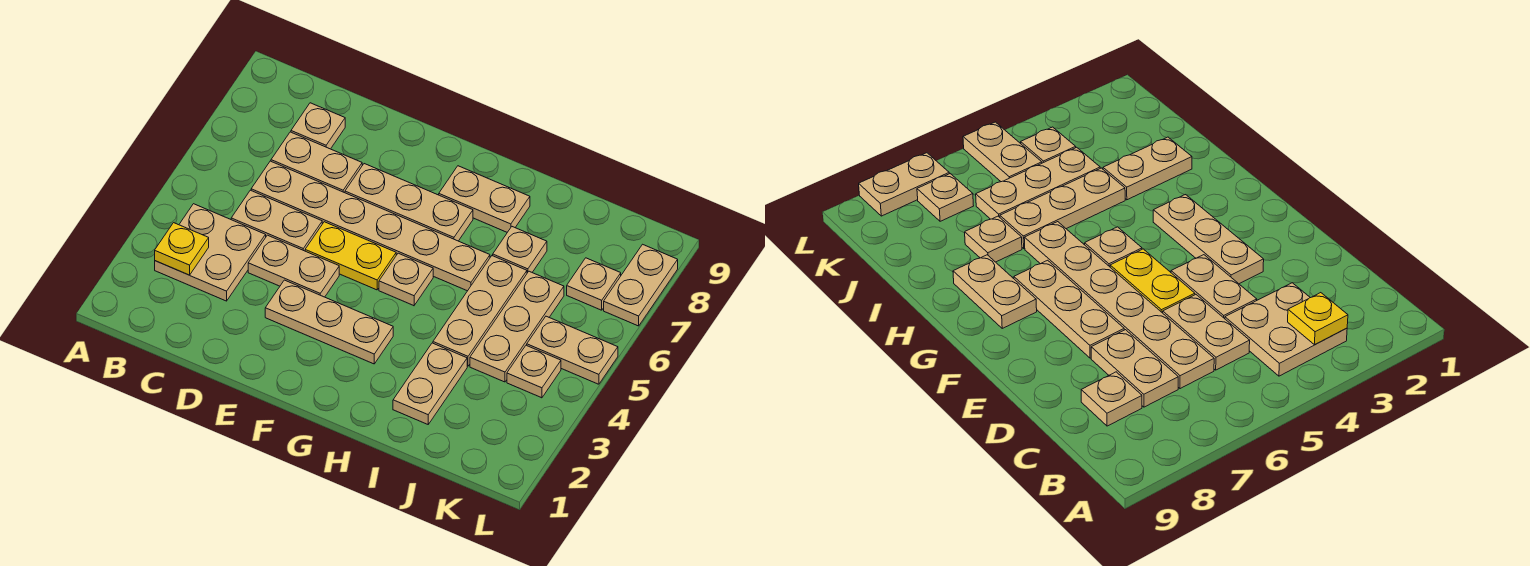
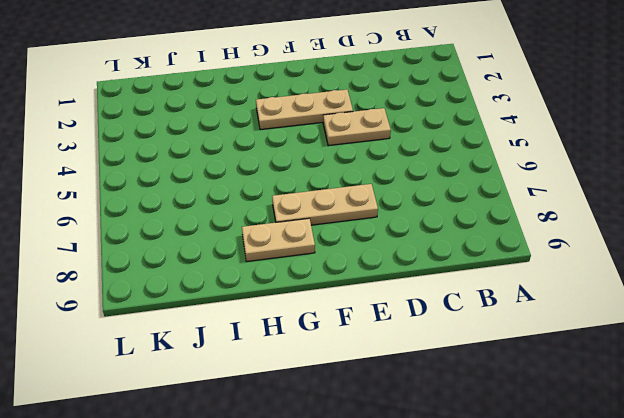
none -> tan 2x2 plate [155,204,266,301]
none -> tan 1x2 plate [231,190,322,251]
none -> tan 1x6 plate [251,161,490,291]

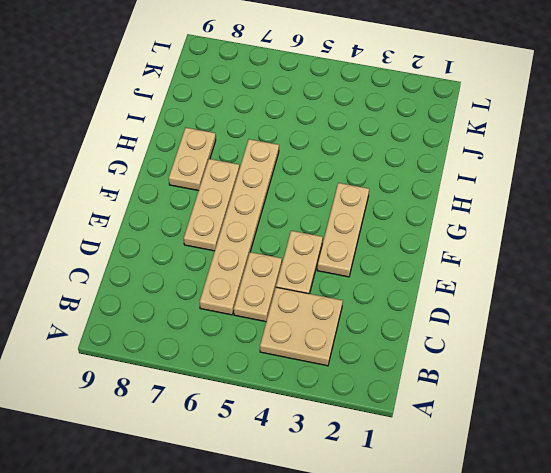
none -> tan 1x2 plate [271,132,362,193]
none -> tan 1x1 plate [291,103,345,149]
none -> yellow 1x2 plate [305,222,396,290]

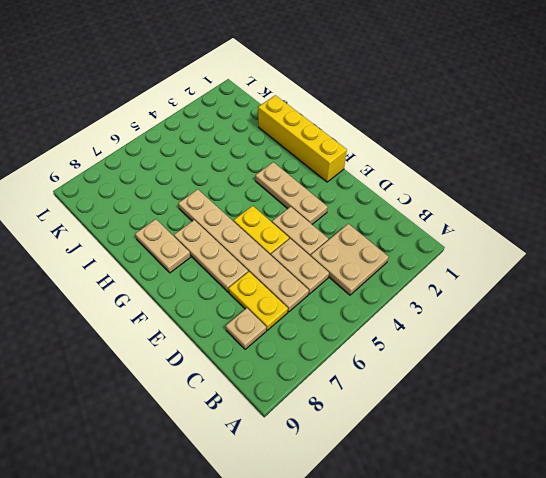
yellow 1x2 plate [228,272,288,330] -> tan 1x2 plate [271,132,362,193]
yellow 1x4 brick [258,95,347,182] -> none
none -> tan 1x1 plate [379,253,433,306]
none -> tan 1x2 plate [393,343,467,424]
none -> tan 1x3 plate [433,256,527,366]

